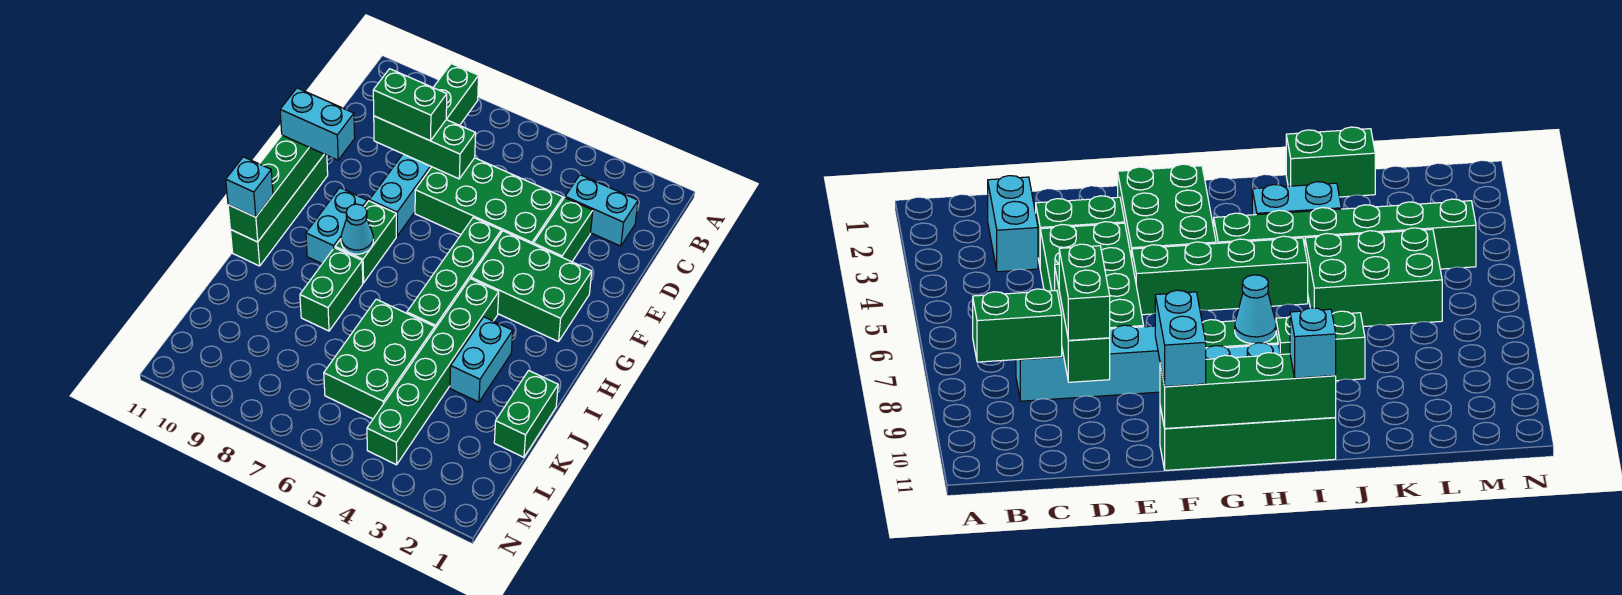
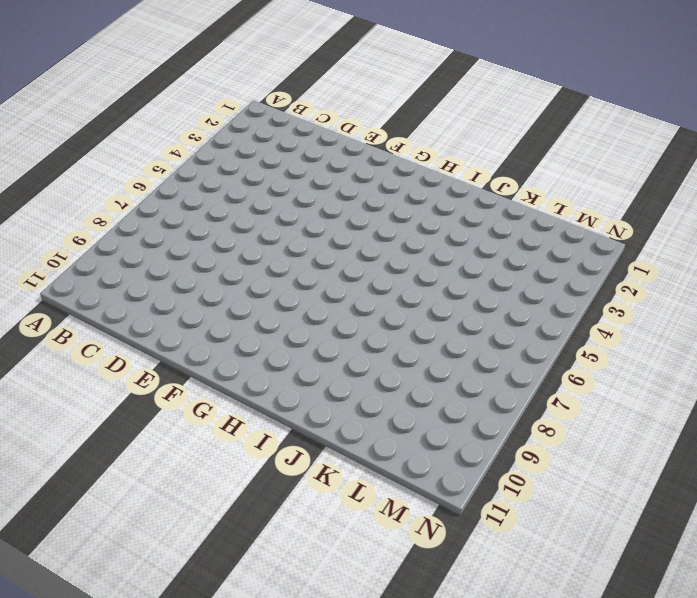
none -> cyan 1x2 brick [565,175,638,246]
none -> cyan 1x4 brick [369,123,462,236]
none -> green 1x2 brick [533,198,593,262]

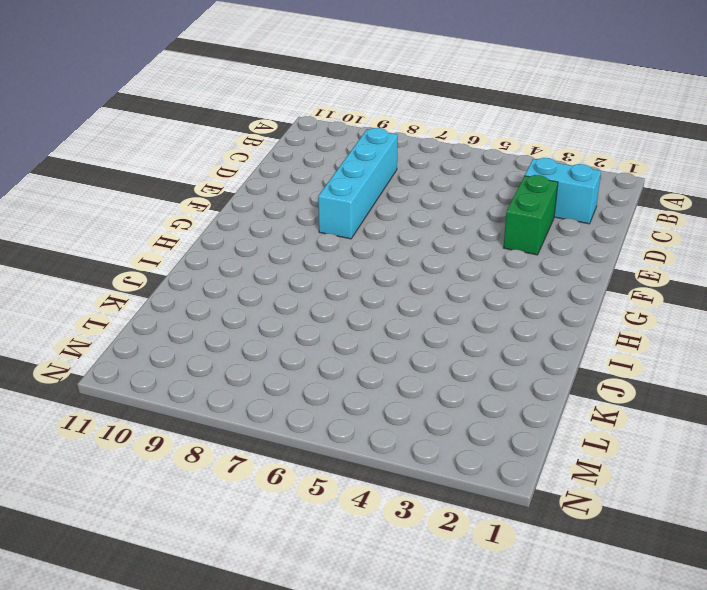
none -> green 2x4 brick [415,158,563,244]
none -> green 2x3 brick [471,231,592,342]
none -> green 1x4 brick [407,217,501,328]

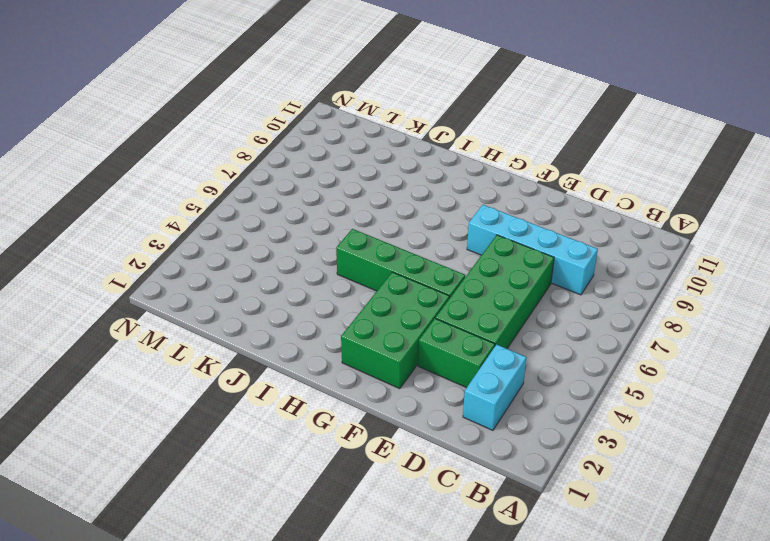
none -> green 1x4 brick [230,154,328,266]
none -> green 1x2 brick [335,201,396,283]
none -> cyan 1x2 brick [306,188,367,264]

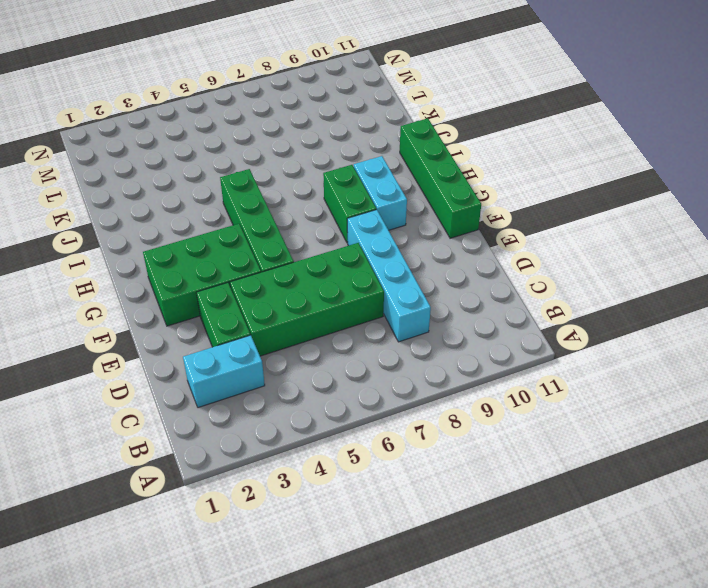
none -> green 1x6 brick [367,278,499,465]
none -> cyan 1x2 brick [450,317,513,402]
none -> green 1x2 brick [300,248,363,331]

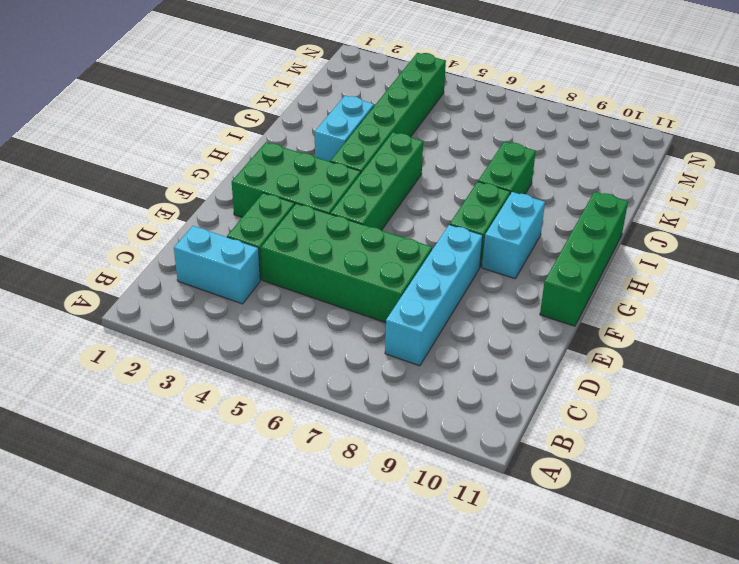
none -> green 1x2 brick [494,371,558,457]
none -> green 2x3 brick [324,299,435,419]
none -> green 1x2 brick [433,64,479,125]

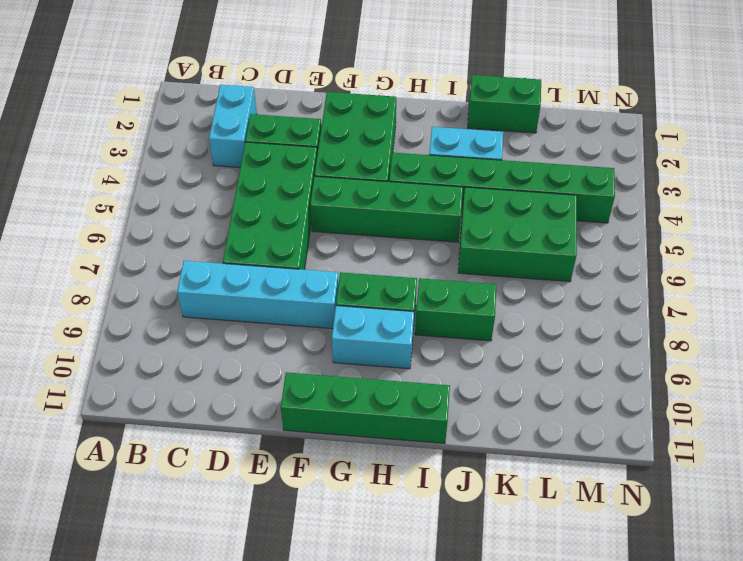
none -> green 1x2 brick [433,64,479,125]
none -> green 1x3 brick [374,116,476,179]
none -> green 1x4 brick [228,135,324,242]

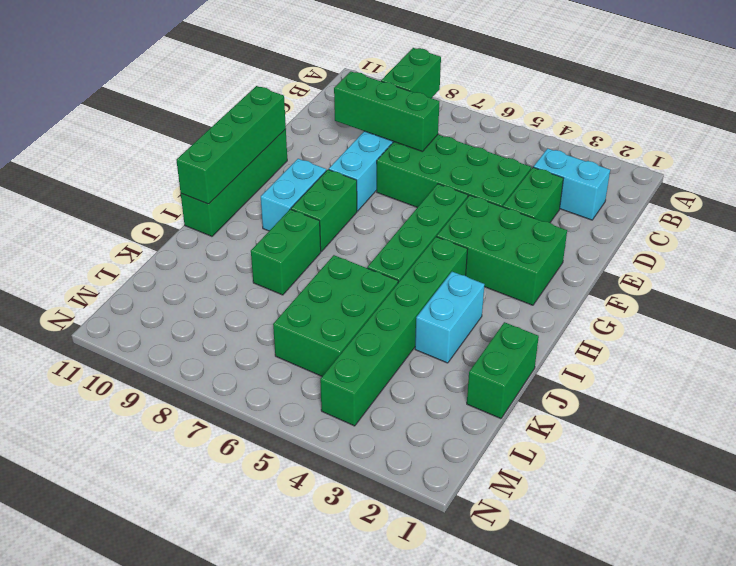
none -> cyan 1x1 cone [341,204,373,254]
none -> green 1x2 brick [373,69,447,141]
none -> cyan 1x2 brick [280,88,355,160]

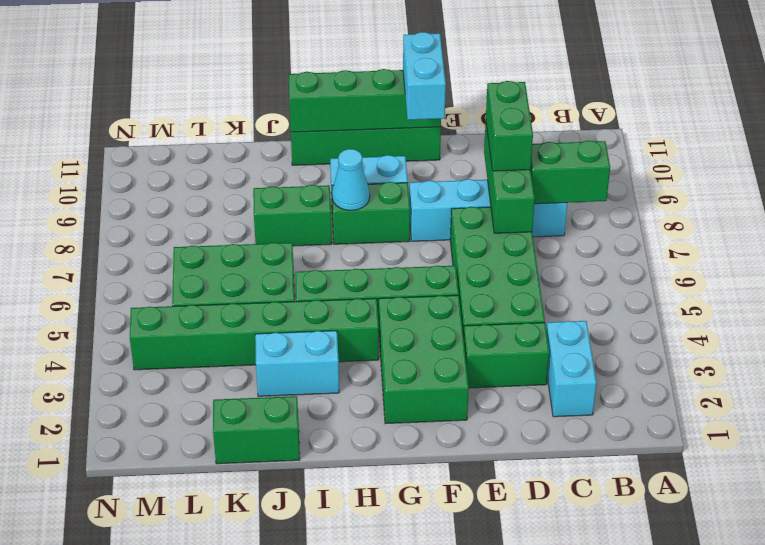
none -> cyan 1x1 brick [226,157,273,217]

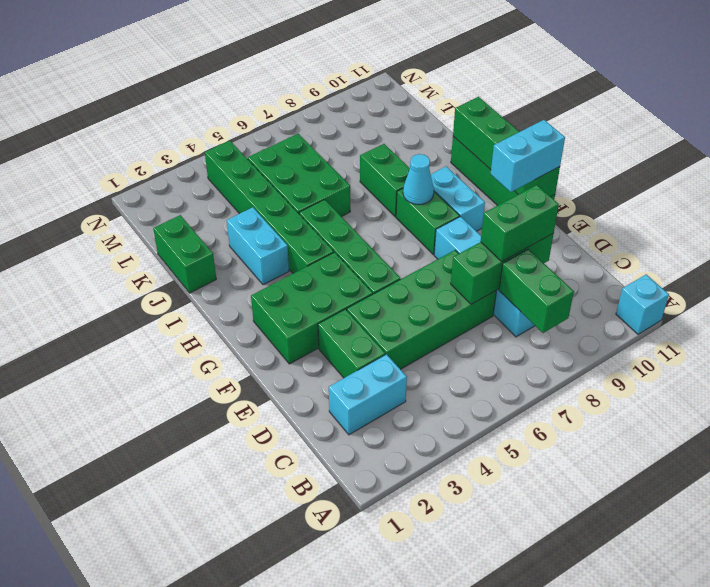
cyan 1x1 brick [616,274,669,334] -> cyan 1x1 brick moved to [226,157,273,217]

